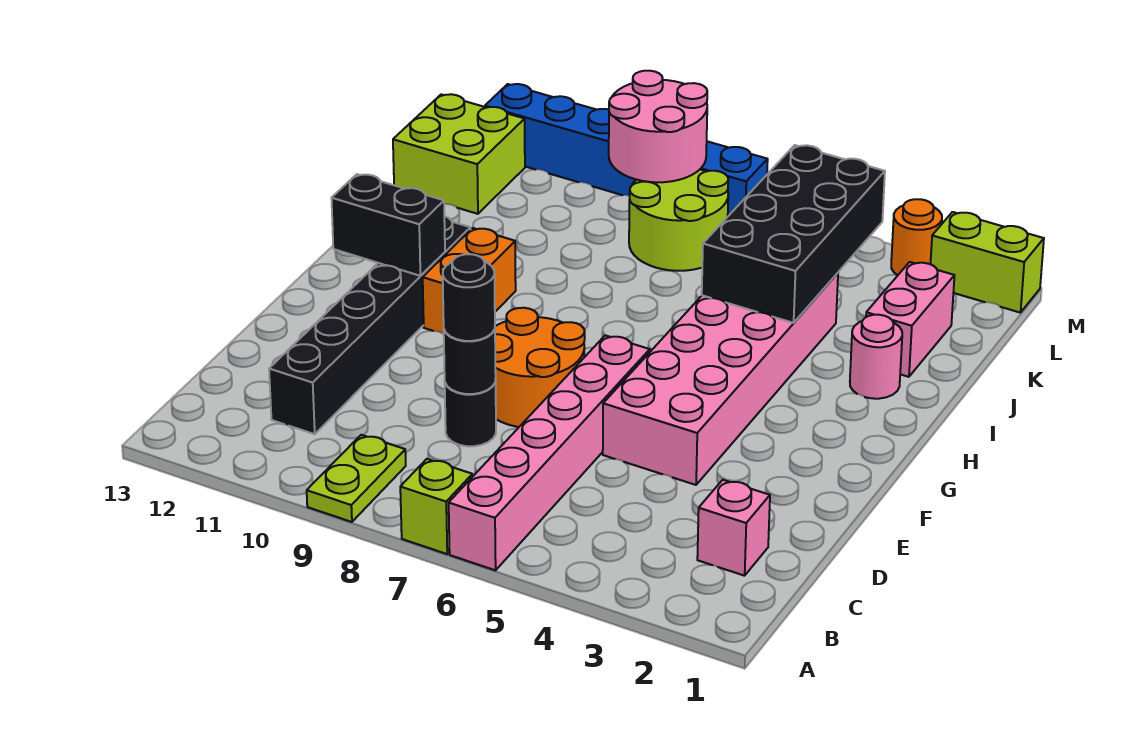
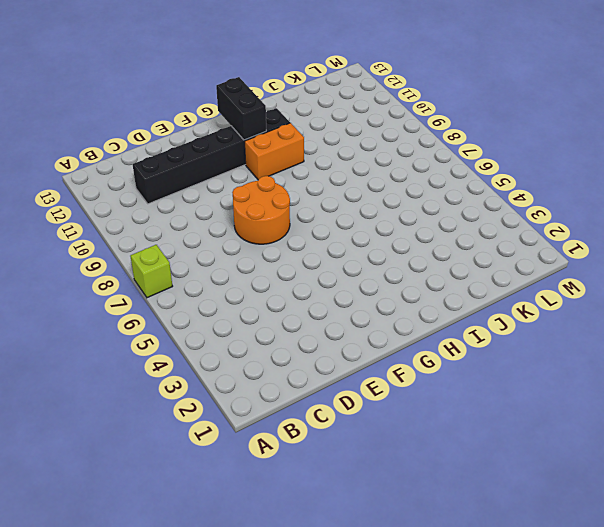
none -> pink 1x6 brick [449,335,650,570]
none -> lime 1x2 plate [307,435,406,522]
none -> pink 1x1 brick [697,480,770,576]

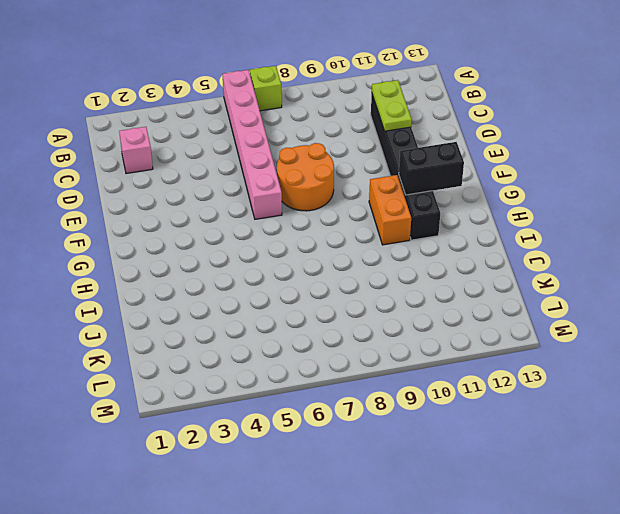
lime 1x2 plate [372,80,412,131] -> lime 1x2 plate moved to [307,435,406,522]
none -> black 1x1 round brick [445,379,496,446]
none -> pink 2x6 brick [603,273,838,485]
none -> pink 1x1 round brick [850,315,902,399]

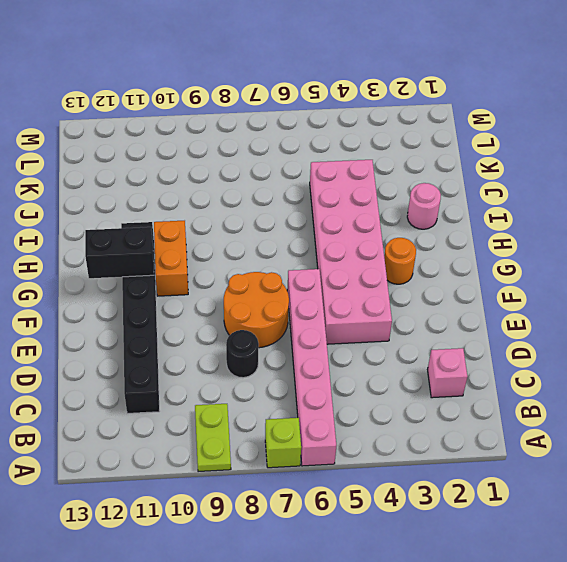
orange 1x1 round brick [384,238,416,284] -> orange 1x1 round brick moved to [891,199,942,275]
none -> pink 1x2 brick [866,262,955,377]
none -> lime 2x2 round brick [629,170,728,271]
none -> lime 2x2 brick [393,94,525,214]

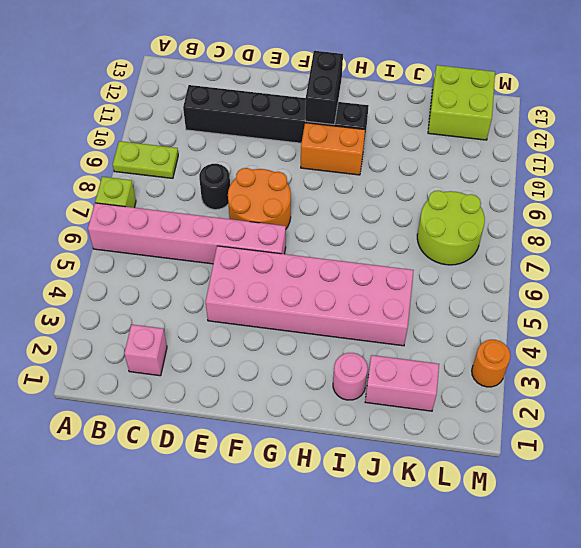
none -> lime 1x2 brick [931,212,1044,313]
none -> blue 1x6 brick [485,84,768,216]
none -> black 1x1 round brick [444,329,496,394]

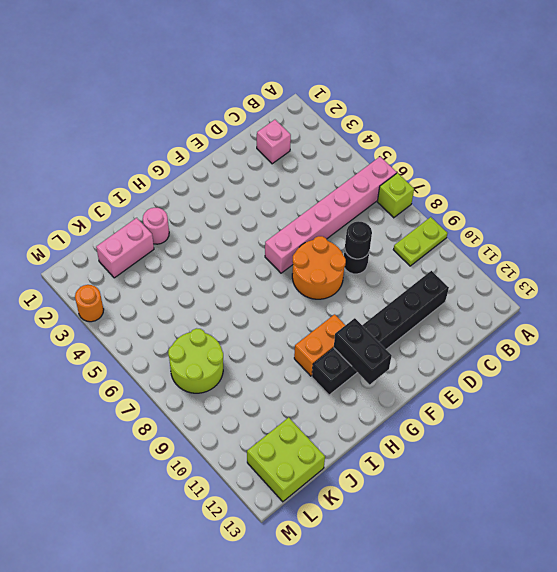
none -> pink 2x6 brick [603,273,838,485]
none -> lime 1x2 brick [931,212,1044,313]
none -> blue 1x6 brick [485,84,768,216]

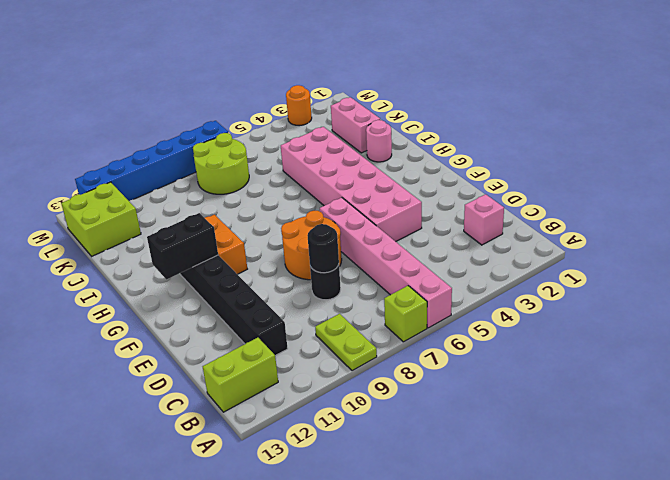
lime 1x2 brick [203,338,278,412] -> lime 1x2 brick moved to [931,212,1044,313]
none -> black 2x4 brick [702,145,885,323]
none -> pink 2x2 round brick [609,71,707,182]
none -> black 1x1 round brick [443,254,495,341]

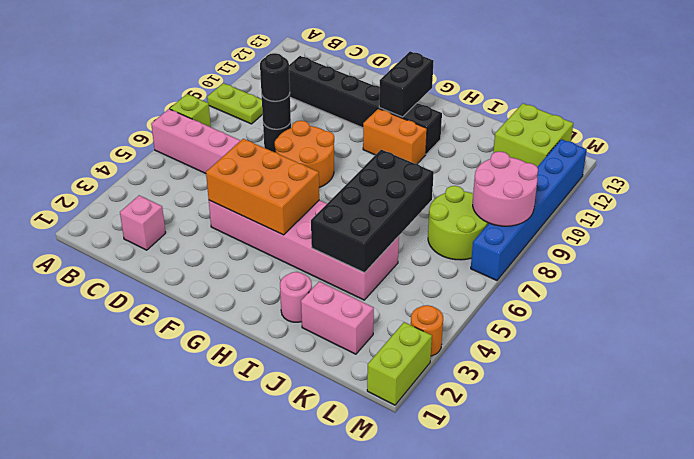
orange 2x3 brick [206,139,319,235] -> none
black 2x4 brick [311,150,434,273] -> black 2x4 brick turned to [702,145,885,323]

